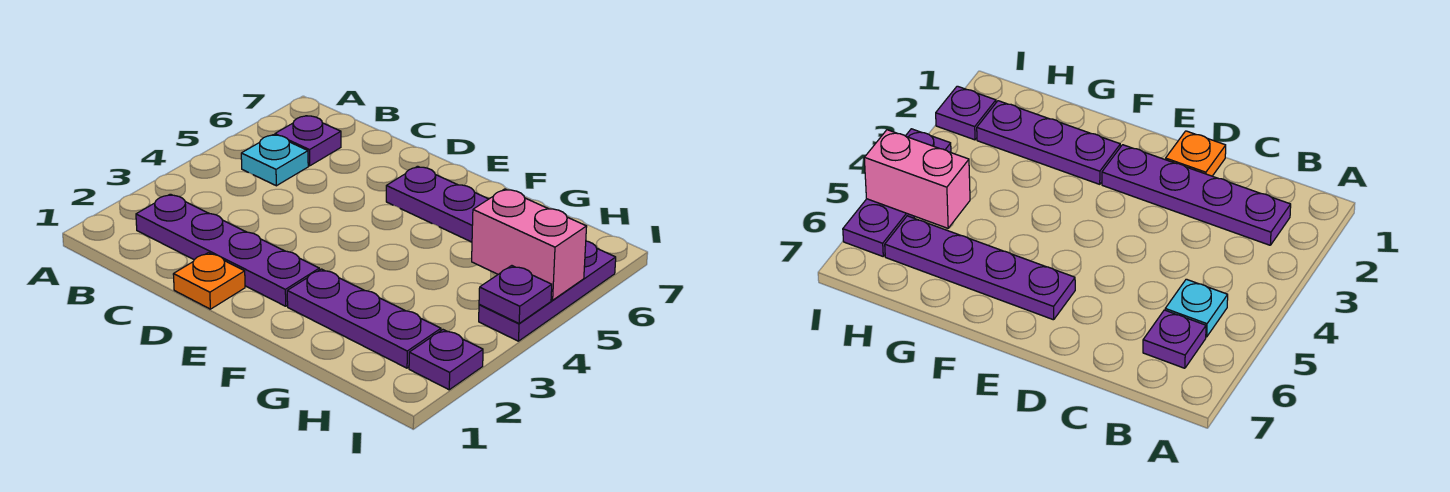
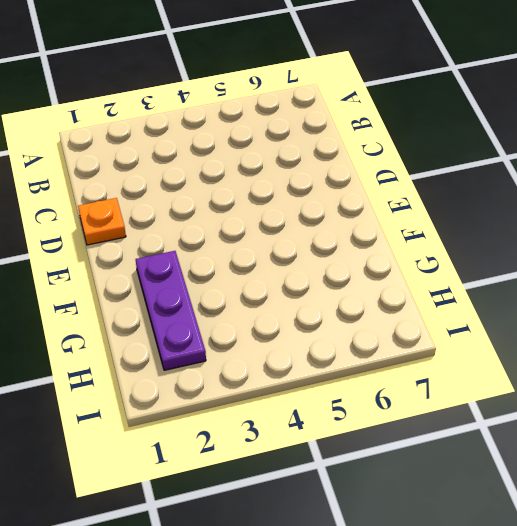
none -> purple 1x4 plate [136,194,319,306]
none -> cyan 1x1 plate [241,135,308,186]

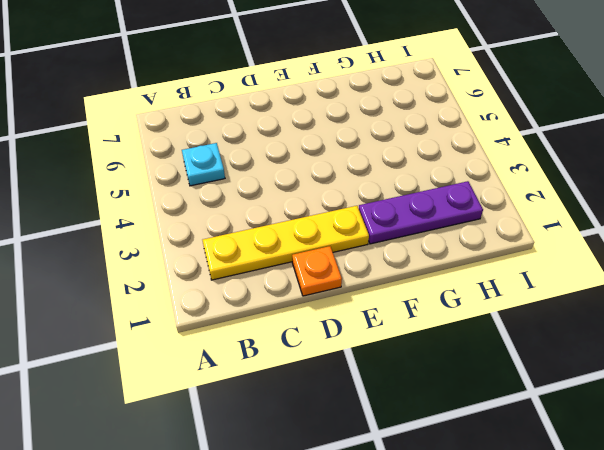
yellow 1x4 plate [203,206,369,280] -> purple 1x4 plate [136,194,319,306]
none -> purple 1x1 plate [275,116,341,166]
none -> purple 1x4 plate [386,166,488,242]

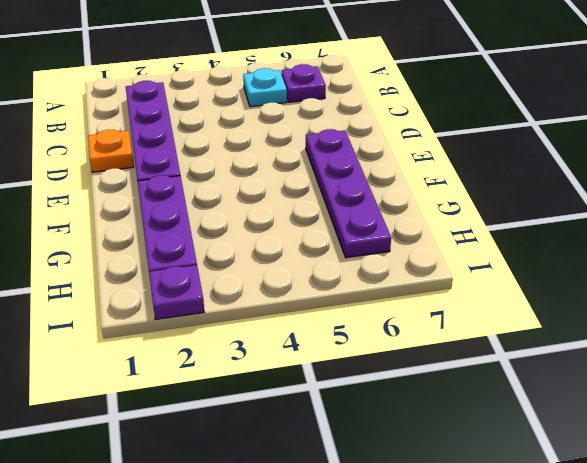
none -> purple 1x3 plate [479,241,616,341]
none -> pink 1x2 brick [472,189,587,300]

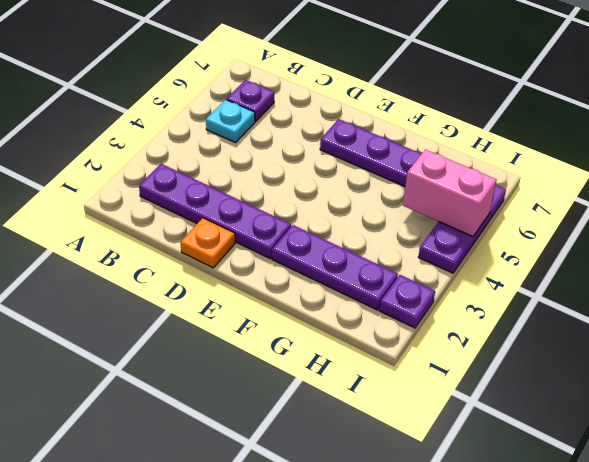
none -> purple 1x1 plate [479,266,552,323]

